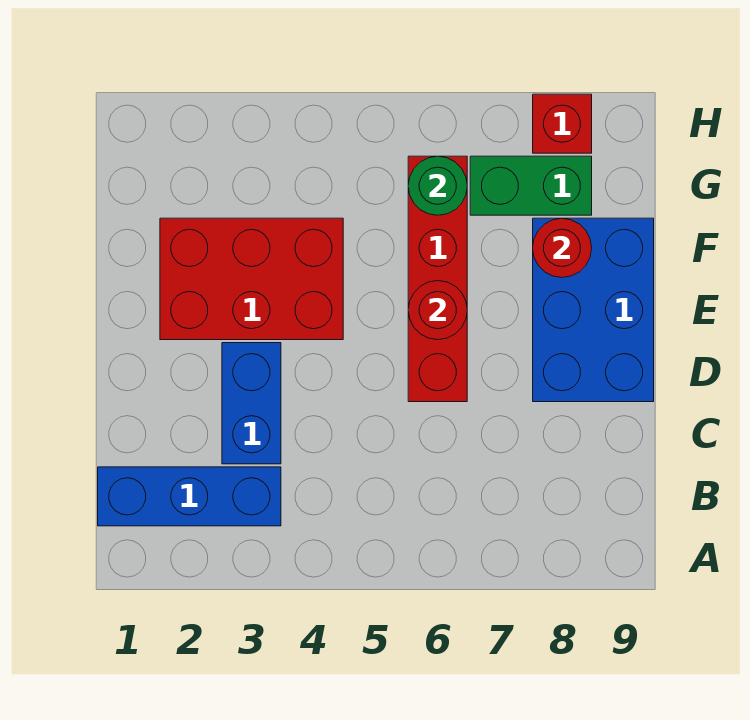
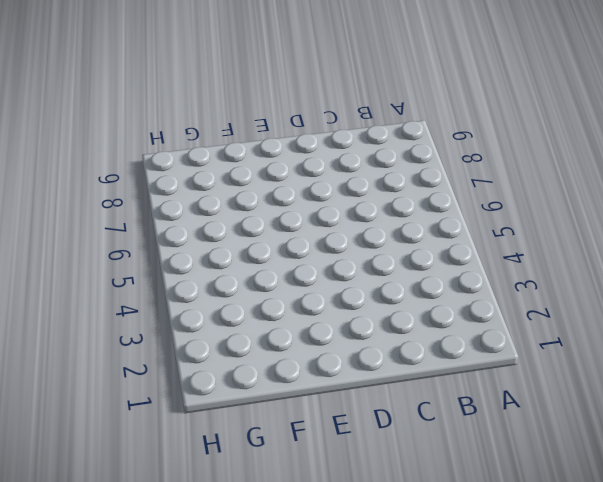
none -> blue 1x3 brick [98,467,281,526]
none -> blue 1x2 brick [222,343,281,464]

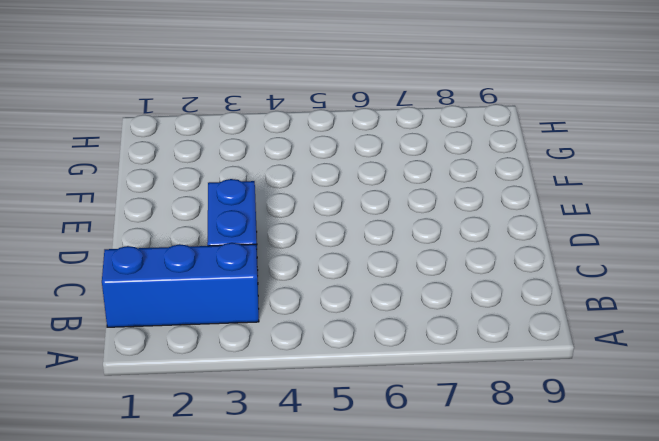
none -> red 1x4 brick [408,156,467,402]
none -> blue 2x3 brick [533,218,654,402]

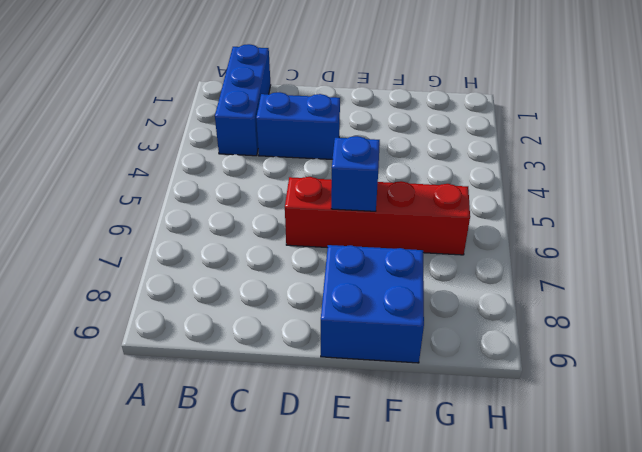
blue 1x1 brick [331,136,380,211] -> red 1x1 round brick [408,281,467,340]
blue 2x2 brick [321,245,424,363] -> blue 2x3 brick [533,218,654,402]
none -> red 2x3 brick [160,218,343,340]
none -> green 1x2 brick [470,156,592,215]

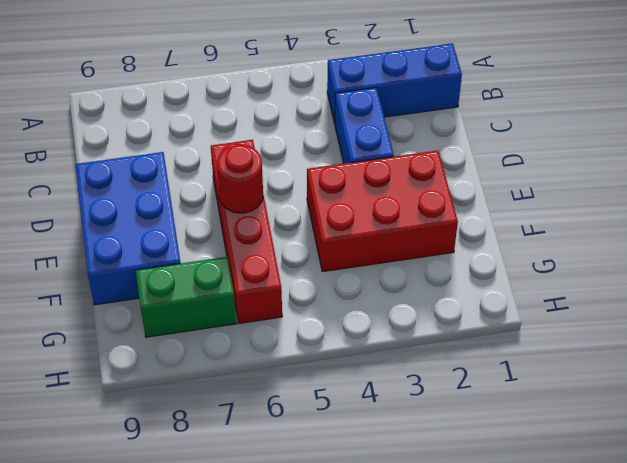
none -> red 1x1 brick [533,94,592,153]
none -> red 1x1 round brick [533,218,592,278]

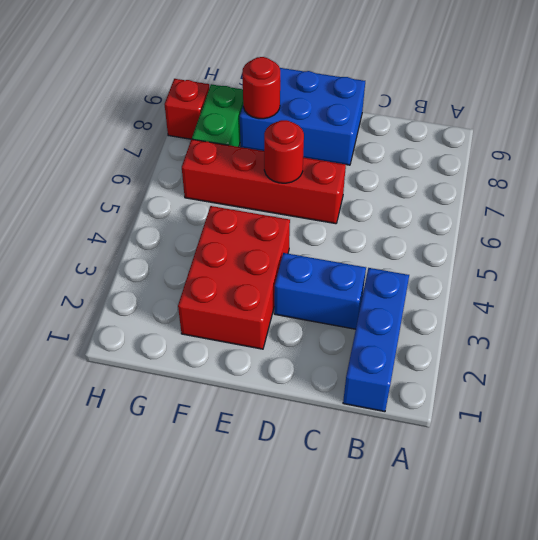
none -> green 1x1 round brick [408,156,467,215]

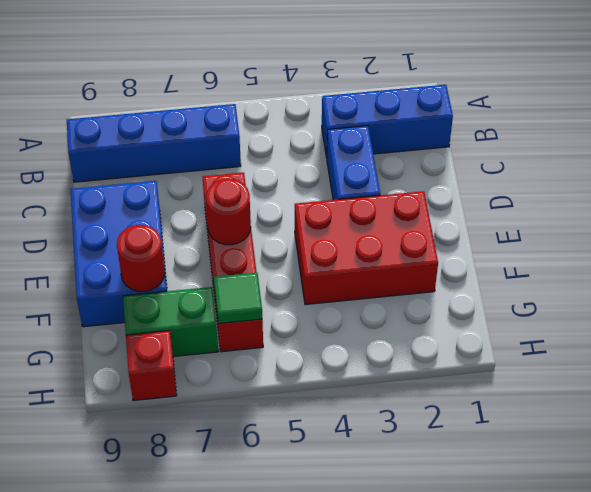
blue 1x4 brick [67,104,241,182] -> none
green 1x1 tile [214,273,262,324] -> green 1x1 round brick [408,156,467,215]

